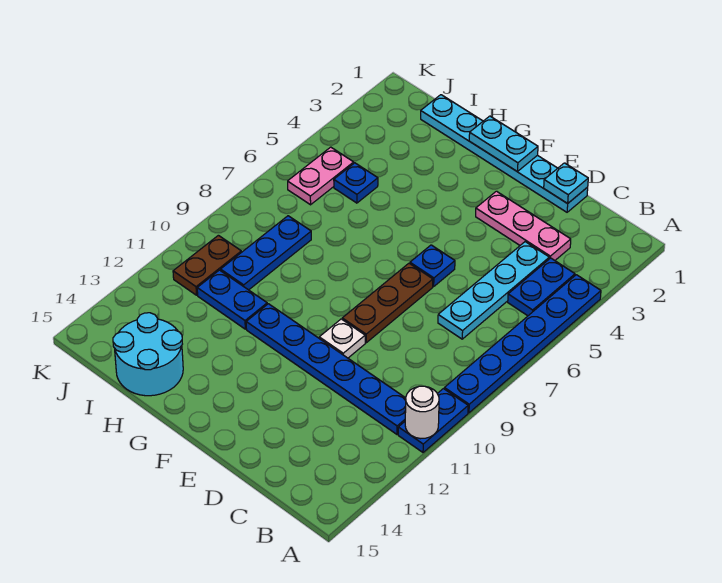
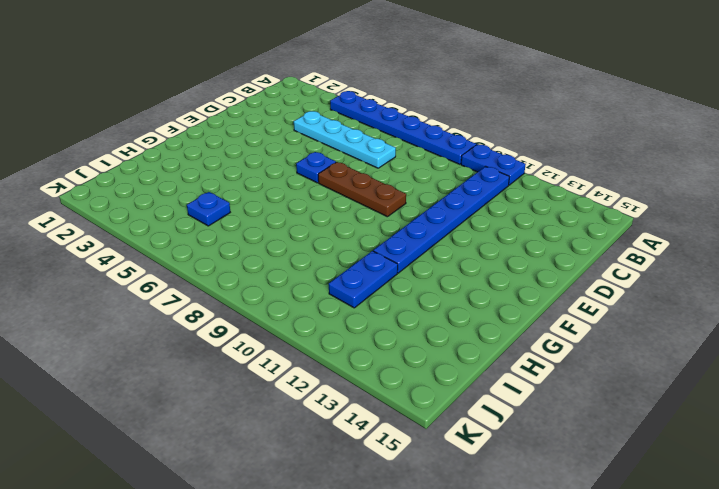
none -> blue 1x2 plate [508,258,575,316]
none -> pink 1x3 plate [476,191,571,260]
none -> cyan 1x6 plate [421,95,588,212]

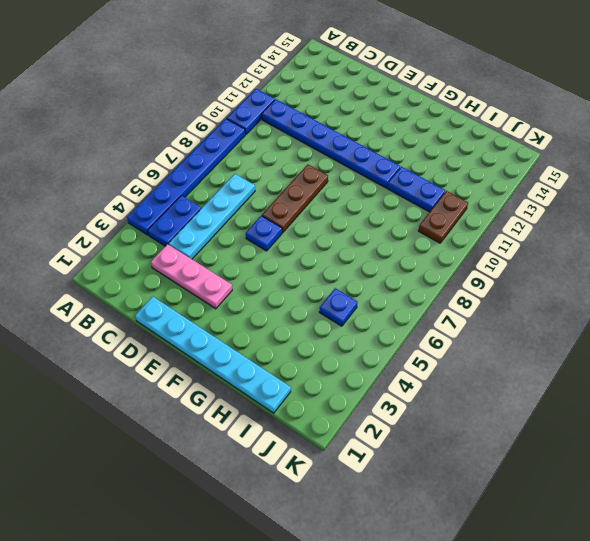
none -> white 1x1 plate [319,319,365,358]
none -> cyan 2x2 round brick [113,313,183,396]
none -> blue 1x3 plate [221,216,311,290]

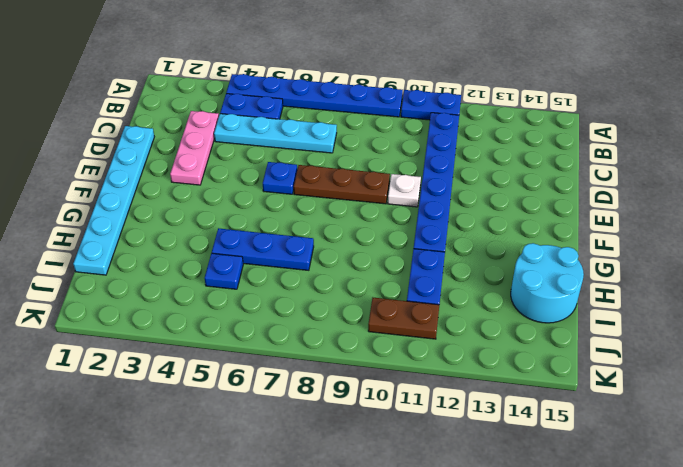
blue 1x3 plate [212,228,314,270] -> blue 1x3 plate moved to [221,216,311,290]
none -> pink 1x2 plate [288,147,354,205]
none -> white 1x1 round brick [405,386,439,439]
none -> cyan 1x1 plate [544,163,588,204]

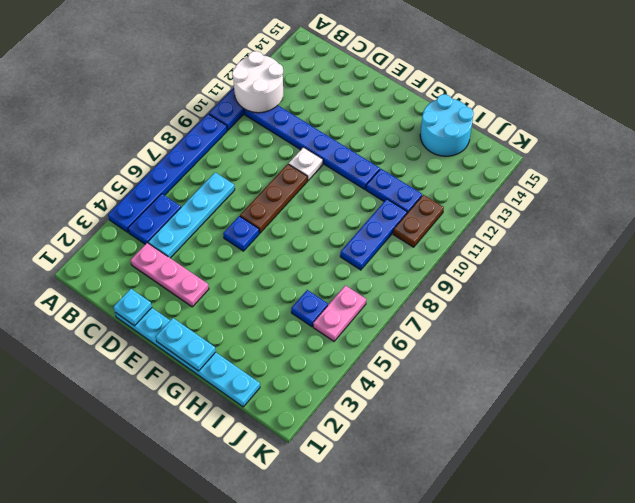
white 2x2 round brick [232,51,283,113] -> white 1x1 round brick [405,386,439,439]

